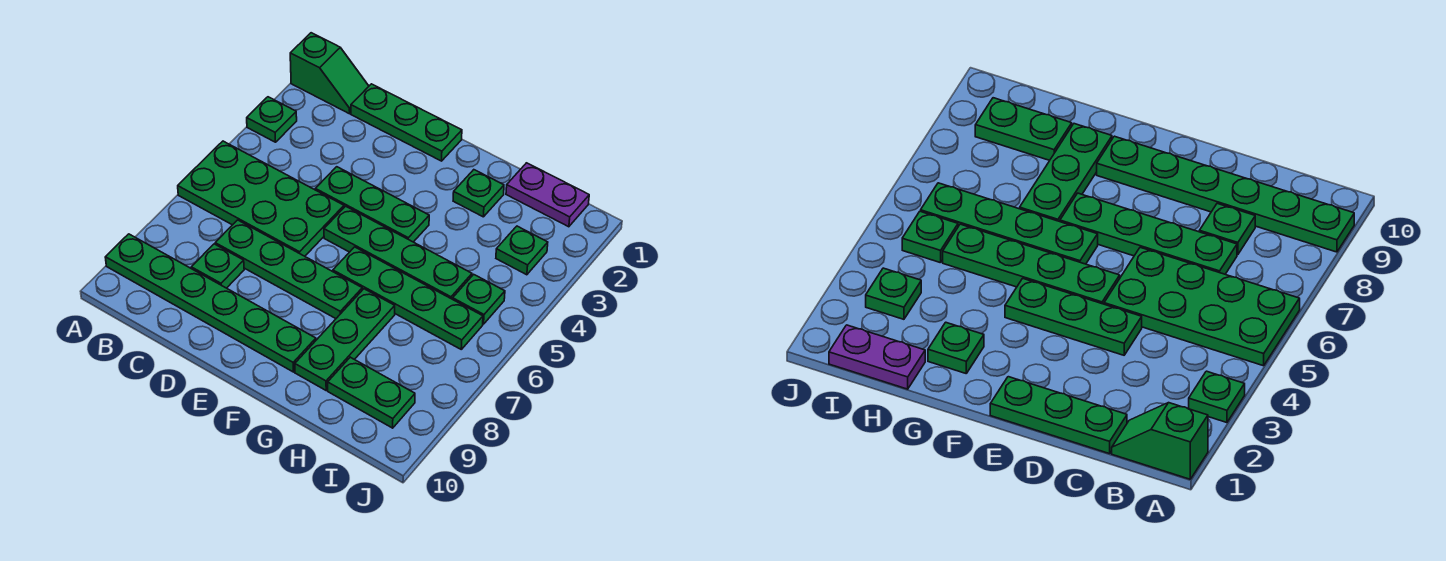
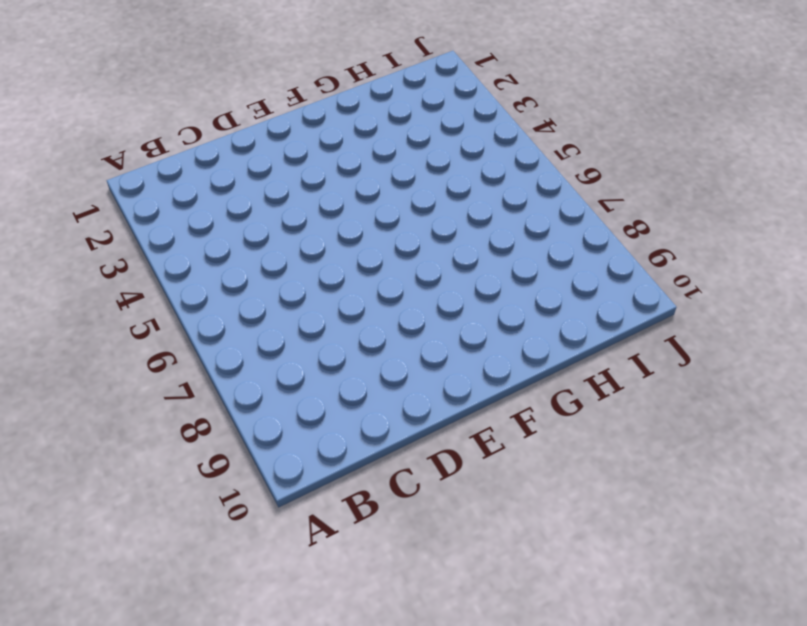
none -> green 1x2 slope [290,33,369,114]
none -> green 1x1 plate [247,97,297,142]
none -> green 2x4 plate [178,141,344,256]

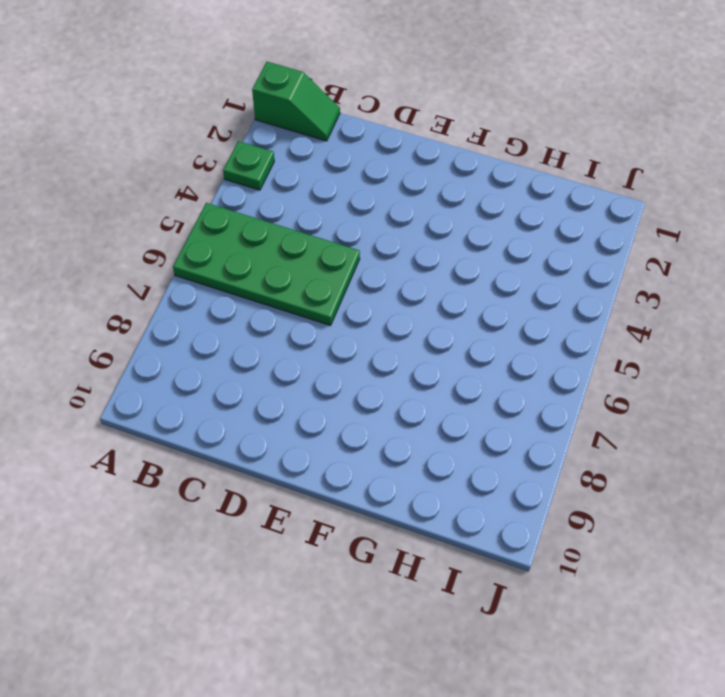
none -> green 1x6 plate [105,234,316,372]
none -> green 1x3 plate [351,84,462,161]
none -> green 1x4 plate [215,220,362,319]

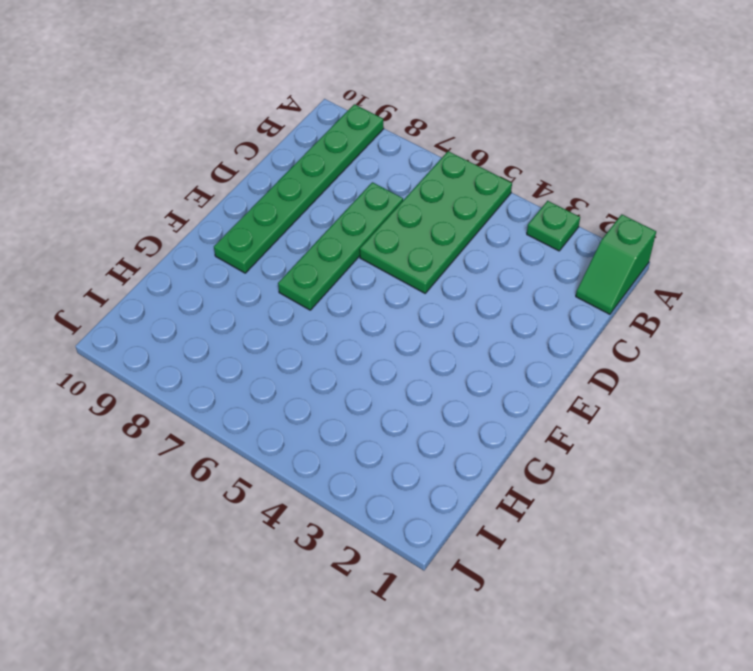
none -> green 1x3 plate [351,84,462,161]
none -> green 1x1 plate [191,244,244,288]
none -> green 1x3 plate [315,167,429,242]

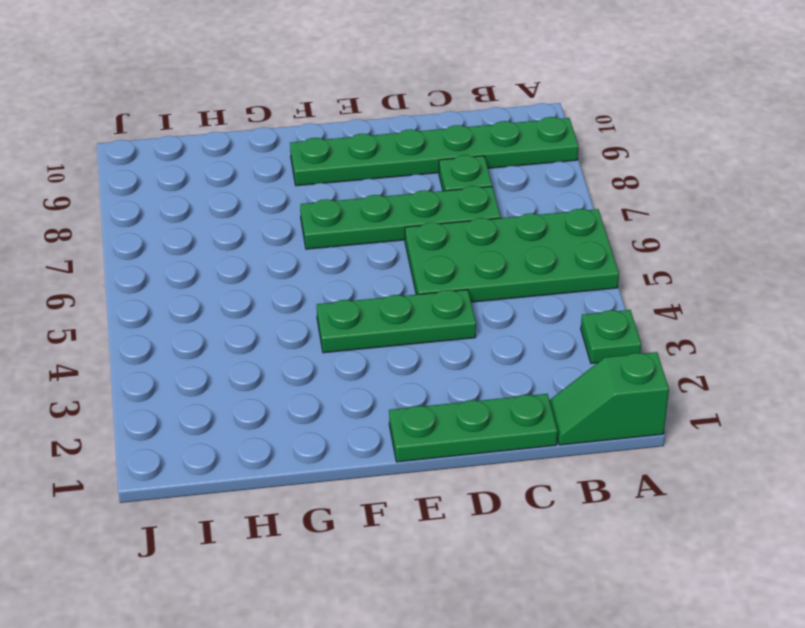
none -> green 1x4 plate [324,206,472,299]
none -> green 1x4 plate [333,247,483,349]
none -> green 1x1 plate [453,170,504,217]

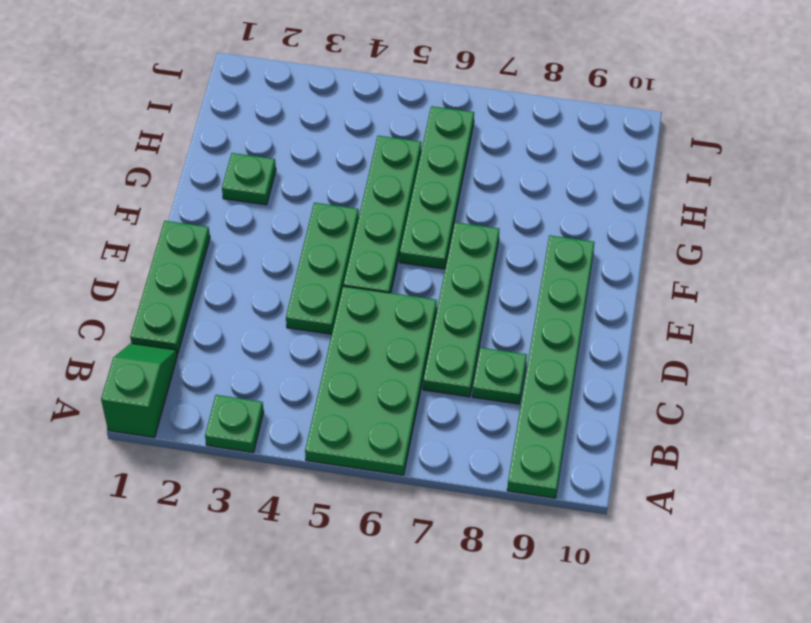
none -> green 1x3 plate [295,289,395,390]
none -> purple 1x2 plate [506,163,589,227]
none -> green 1x2 plate [328,357,415,428]

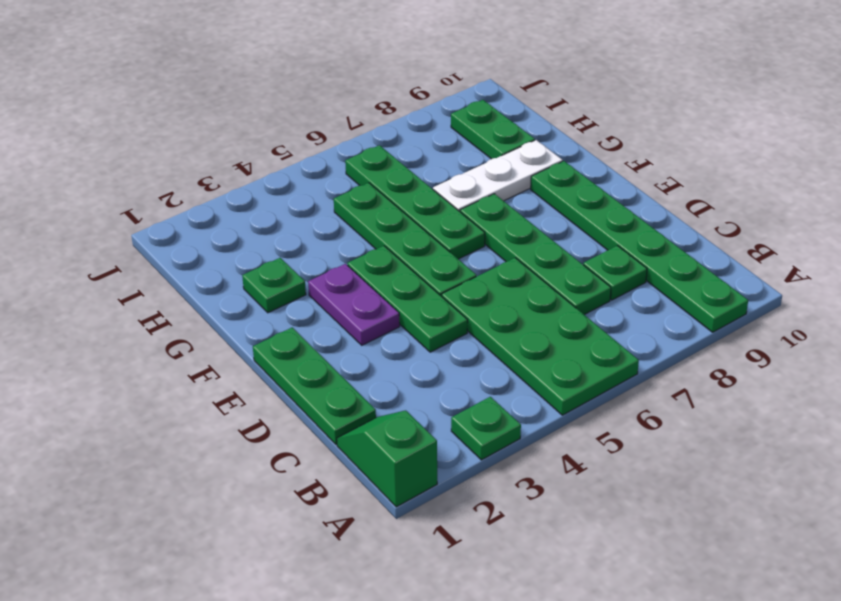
purple 1x2 plate [308,264,400,345] -> purple 1x2 plate moved to [506,163,589,227]
white 1x3 plate [433,140,563,211] -> green 1x3 plate [295,289,395,390]
none -> green 1x1 plate [496,226,548,275]
none -> green 1x1 plate [453,274,505,324]

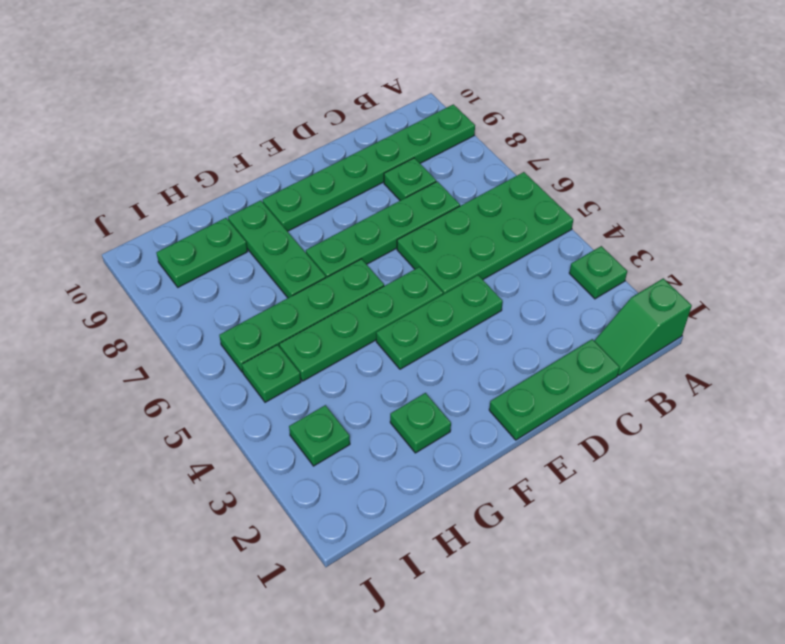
none -> purple 1x2 plate [506,163,589,227]

